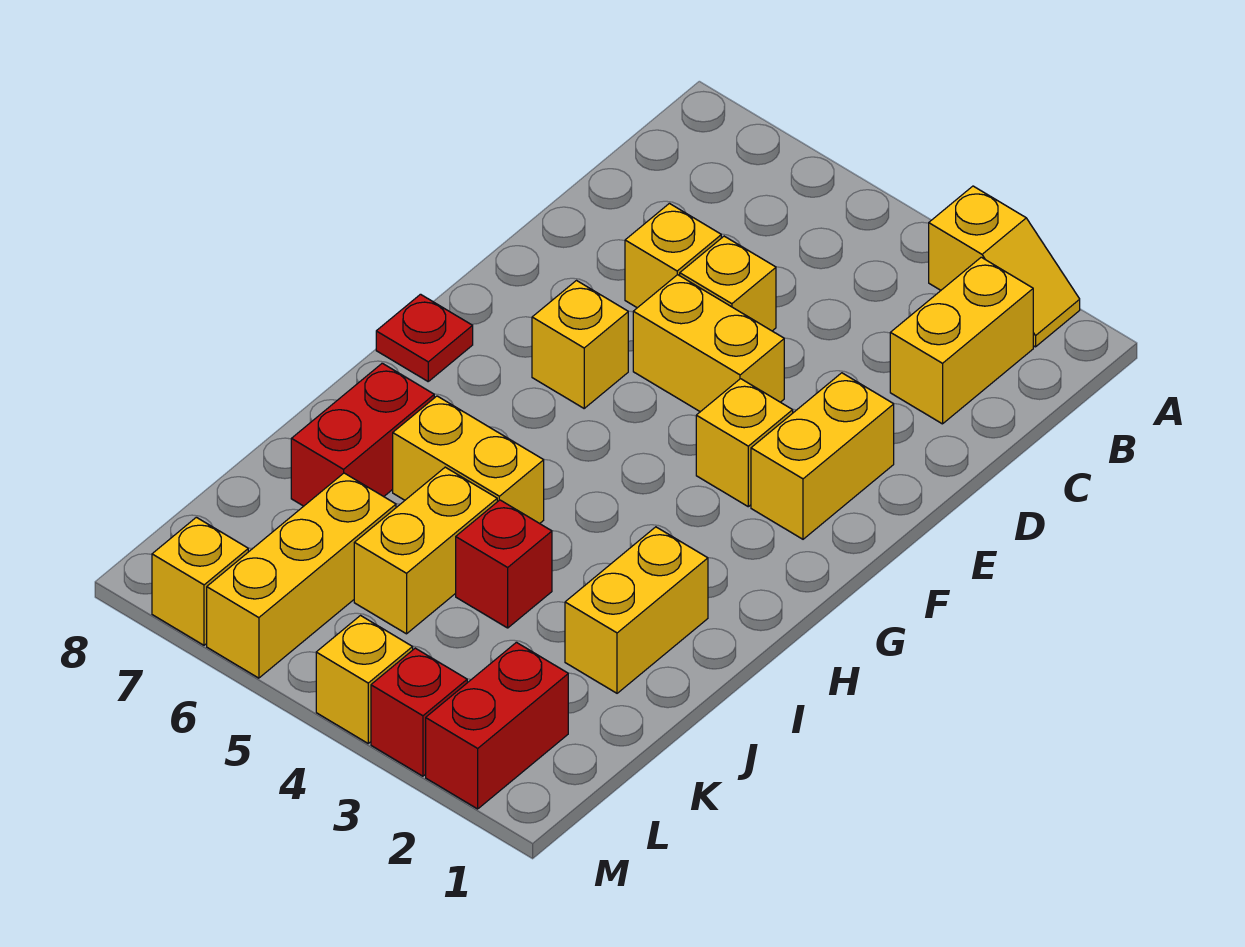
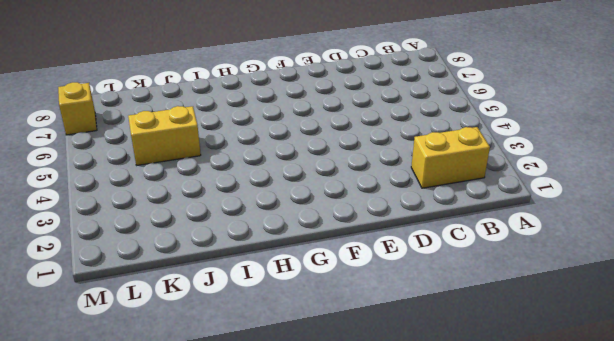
none -> yellow 1x2 slope [929,186,1080,347]
none -> yellow 1x1 brick [680,236,776,331]
none -> yellow 1x1 brick [625,203,721,308]

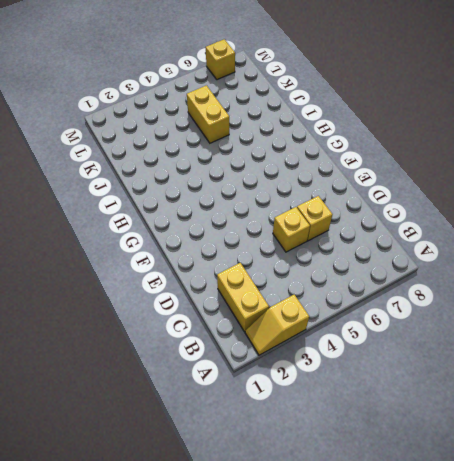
none -> yellow 1x2 brick [751,373,894,539]
none -> yellow 1x2 brick [633,275,784,412]
none -> yellow 1x1 brick [696,379,793,507]

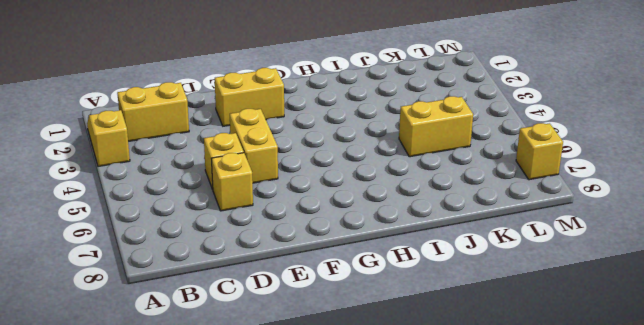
none -> yellow 1x1 brick [696,379,793,507]
none -> yellow 1x1 brick [532,281,628,408]
none -> red 1x1 plate [376,294,473,381]

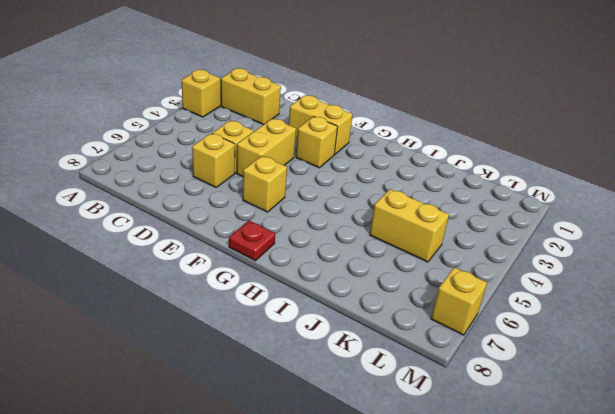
none -> yellow 1x2 brick [565,527,708,693]
none -> yellow 1x2 brick [393,396,544,524]
none -> red 1x2 brick [291,363,434,506]

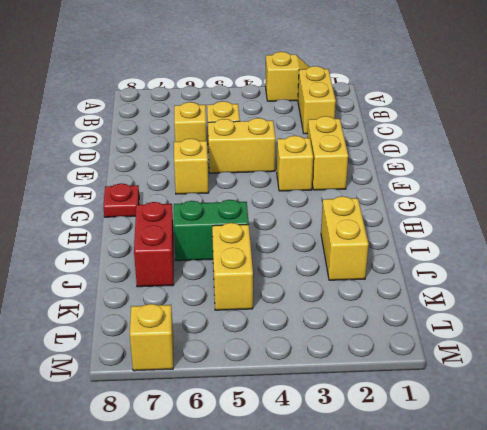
green 1x2 brick [174,200,249,261] -> yellow 1x2 brick [393,396,544,524]
none -> red 1x1 brick [456,500,552,628]
none -> yellow 1x3 brick [207,473,396,678]
none -> red 1x2 brick [426,642,568,809]

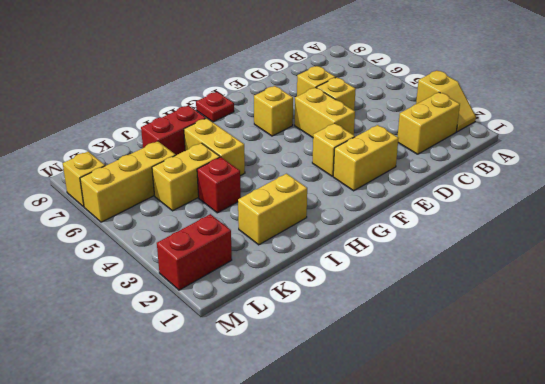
none -> red 1x1 brick [371,648,467,776]
none -> yellow 1x1 brick [316,616,413,743]

